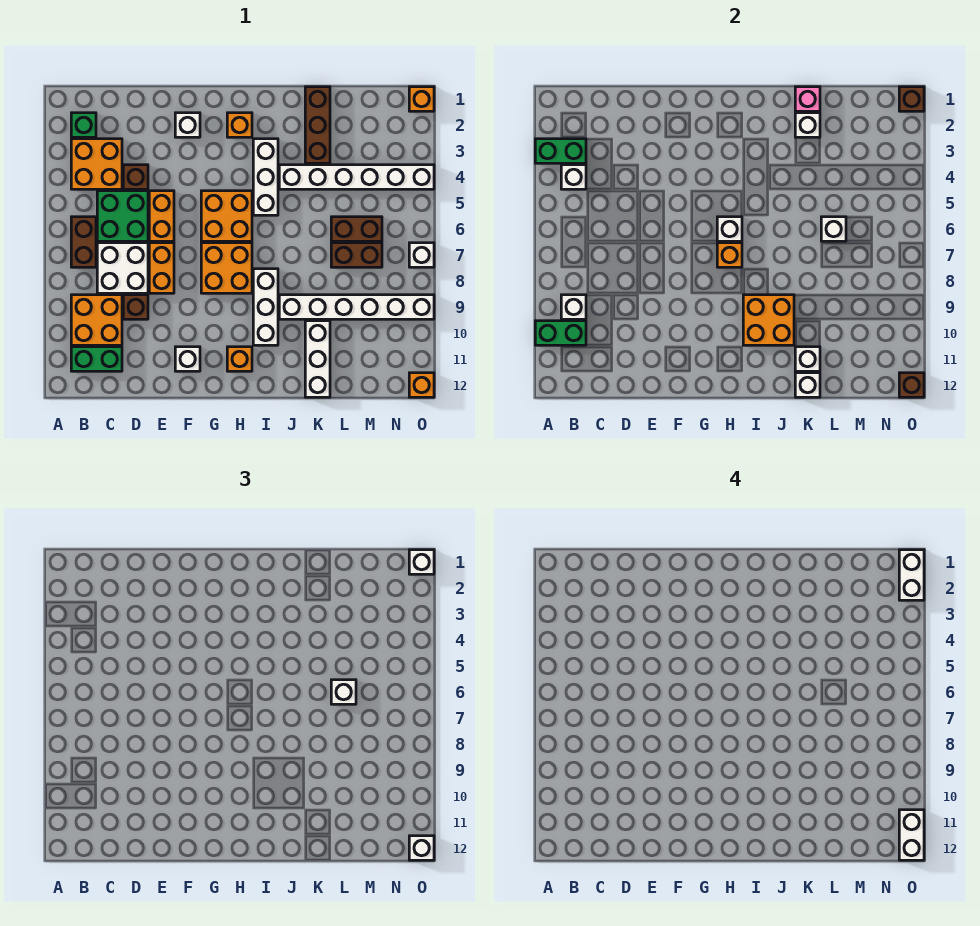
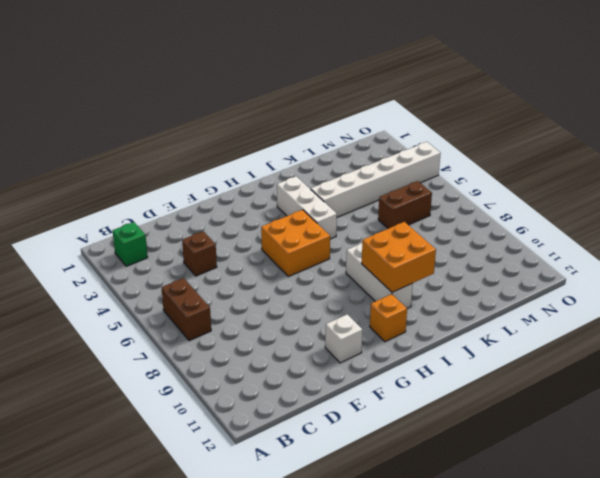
none -> orange 2x2 brick [71,139,122,189]
none -> orange 2x2 brick [71,295,122,345]
none -> green 1x2 brick [71,347,122,371]
none -> green 2x2 brick [97,191,148,241]

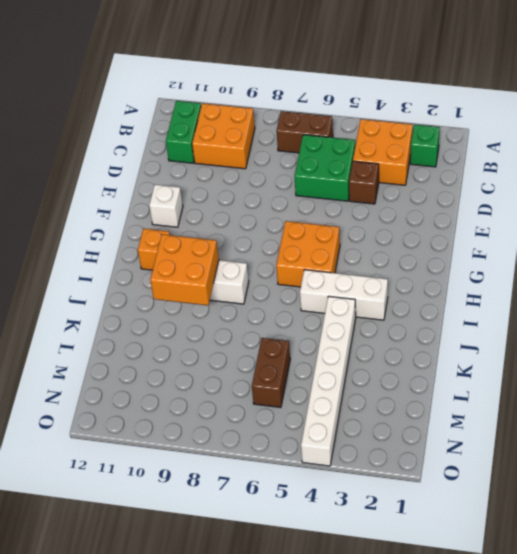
none -> white 2x2 brick [97,243,148,293]
none -> brown 1x1 brick [123,295,148,319]
none -> orange 1x2 brick [149,191,174,241]
none -> orange 1x2 brick [149,243,174,293]

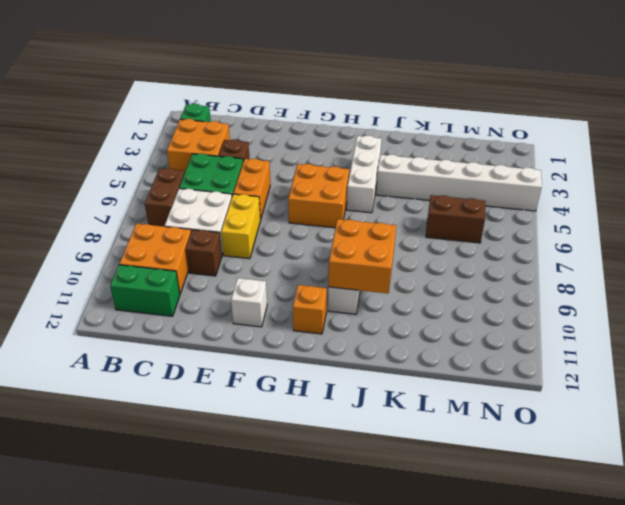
yellow 1x2 brick [221,194,261,259] -> orange 1x2 brick [149,243,174,293]
none -> white 1x1 brick [175,113,200,137]
none -> orange 2x2 brick [201,243,252,293]
none -> orange 1x1 brick [227,113,252,137]
none -> white 1x6 brick [279,295,434,319]

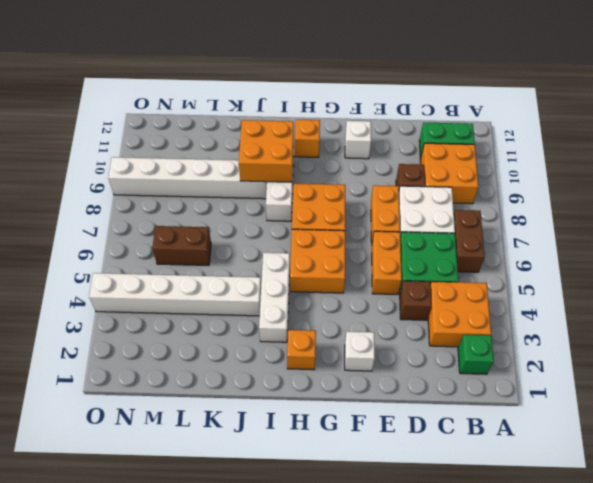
none -> brown 1x3 brick [305,87,330,163]
none -> white 1x3 brick [305,321,330,397]
none -> brown 1x2 brick [331,243,382,267]
none -> orange 1x1 brick [409,87,434,111]

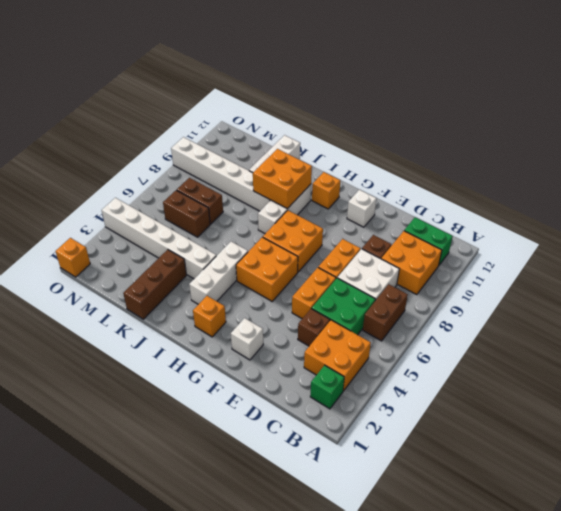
none -> white 1x1 brick [409,243,434,267]
none -> orange 1x1 brick [409,373,434,397]
none -> green 1x2 brick [535,139,586,163]
none -> green 1x2 brick [535,321,586,345]

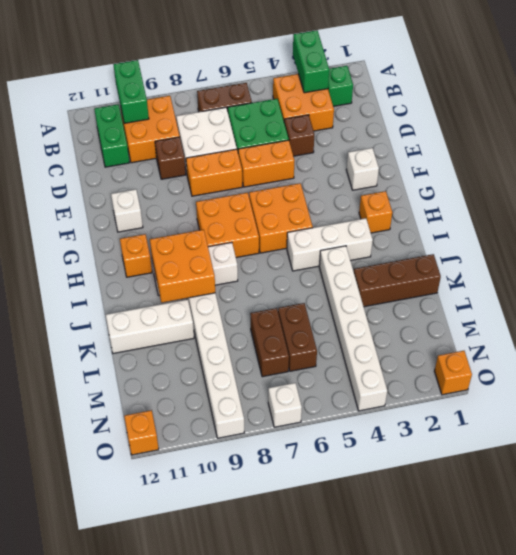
none -> white 1x1 brick [561,165,586,189]
none -> white 1x1 brick [561,295,586,319]
none -> white 1x1 brick [717,217,742,241]
none -> orange 1x1 brick [717,243,742,267]

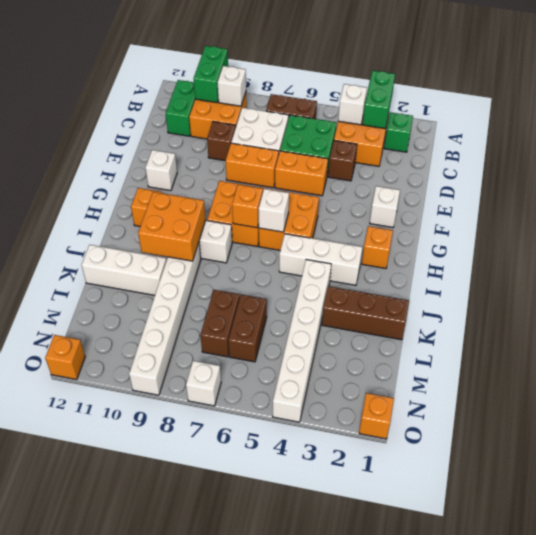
none -> pink 1x1 brick [795,87,820,111]
none -> white 1x1 brick [795,113,820,137]
none -> white 1x1 brick [795,347,820,371]
none -> white 1x1 brick [795,373,820,397]

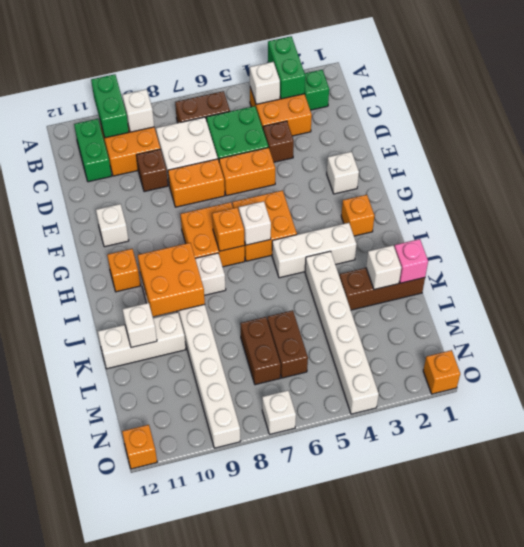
none -> white 1x1 brick [795,373,820,397]
none -> white 1x1 brick [821,217,846,241]
none -> brown 1x1 brick [899,87,924,111]
none -> brown 1x1 brick [899,373,924,397]

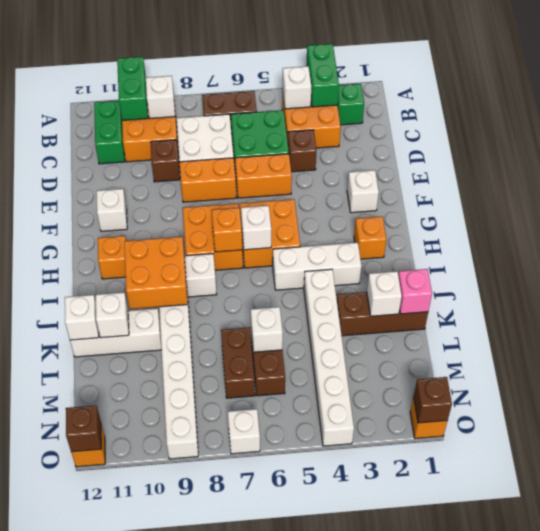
none -> white 1x1 brick [331,680,356,704]
none -> white 1x1 brick [409,550,434,574]
none -> white 1x1 brick [409,836,434,860]
none -> white 1x2 brick [899,550,924,600]

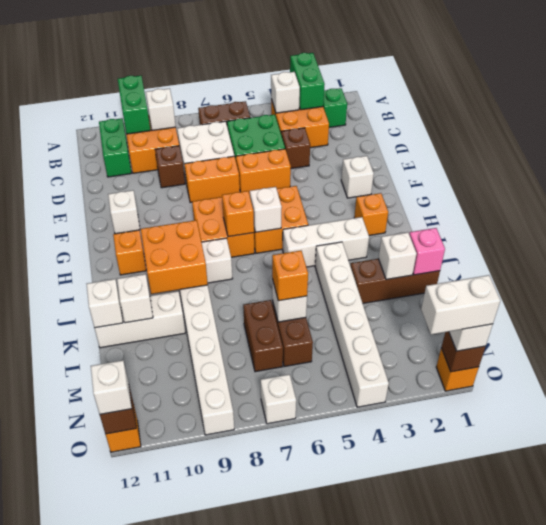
orange 1x1 brick [272,251,308,301] -> white 1x1 brick [331,680,356,704]
none -> white 1x2 brick [899,810,924,860]

